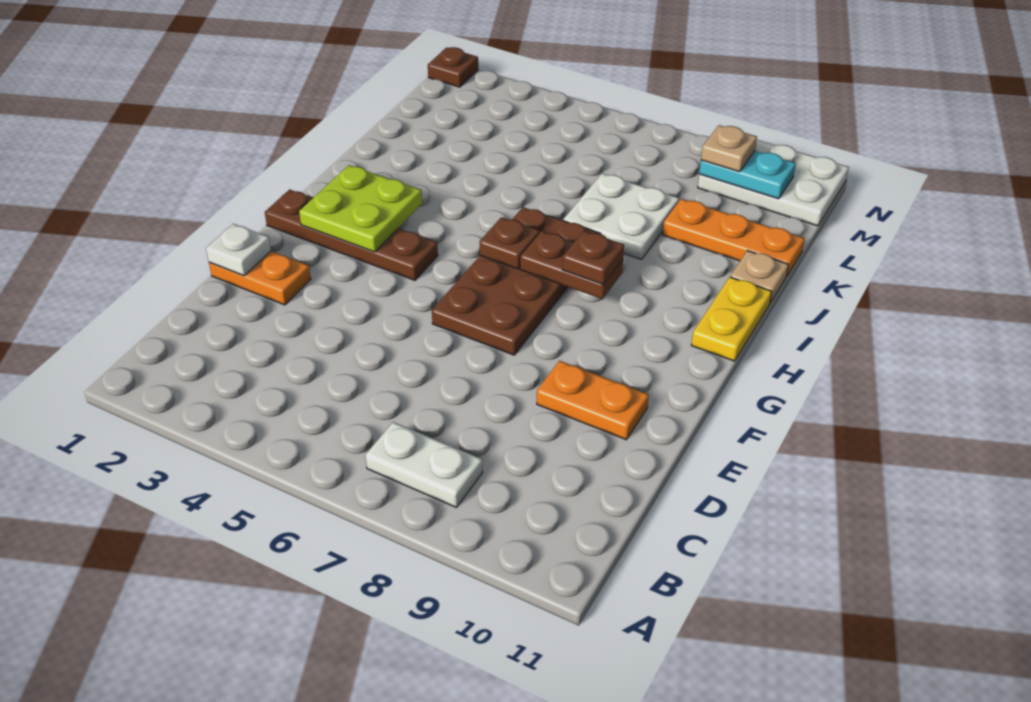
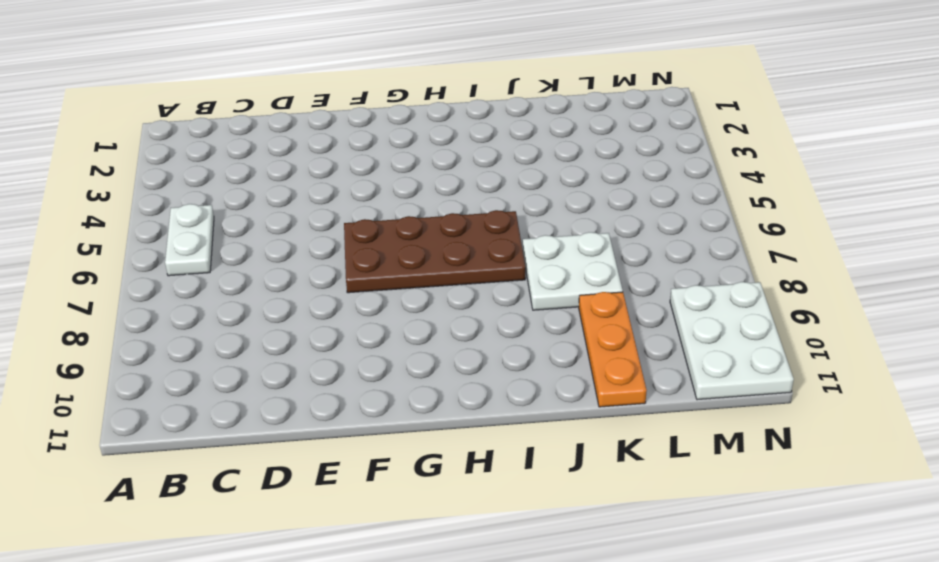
white 1x2 plate [165,204,214,276] -> white 1x2 plate moved to [365,422,483,508]
none -> orange 1x2 plate [209,251,311,305]
none -> orange 1x2 plate [537,361,649,440]
none -> brown 1x4 plate [265,190,438,280]

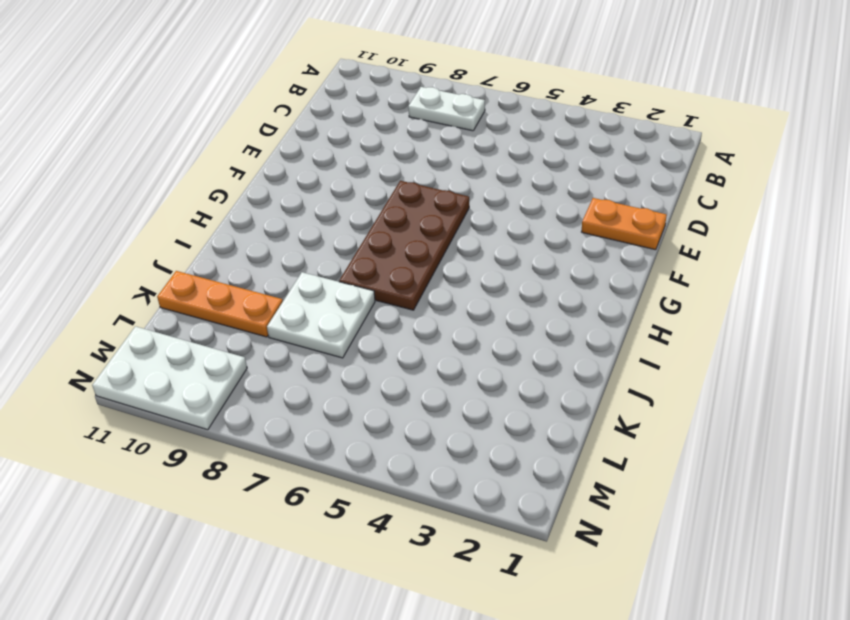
none -> orange 1x2 plate [537,361,649,440]
none -> brown 1x4 plate [265,190,438,280]
none -> yellow 1x2 plate [691,277,772,361]

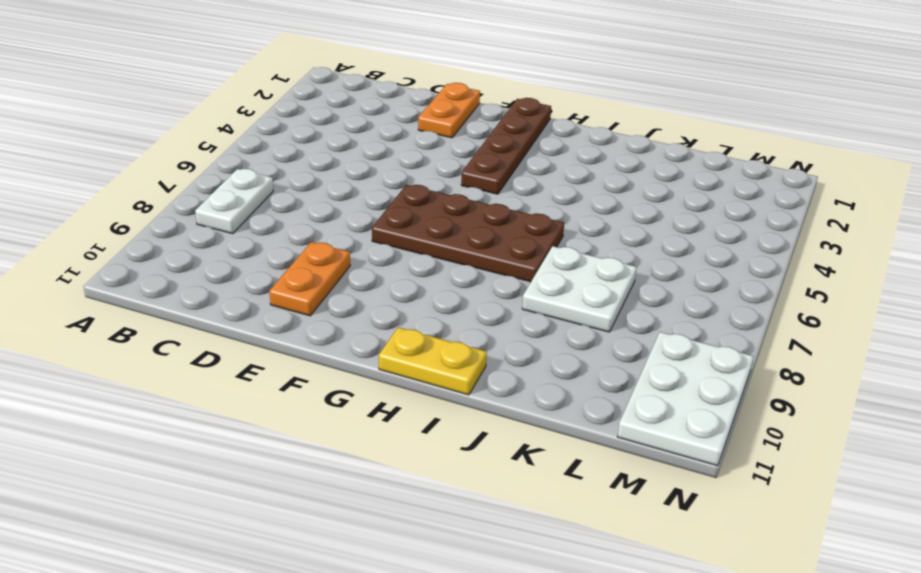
none -> tan 1x1 plate [730,251,789,303]
none -> orange 1x3 plate [663,199,805,276]
none -> brown 1x1 plate [428,47,478,87]

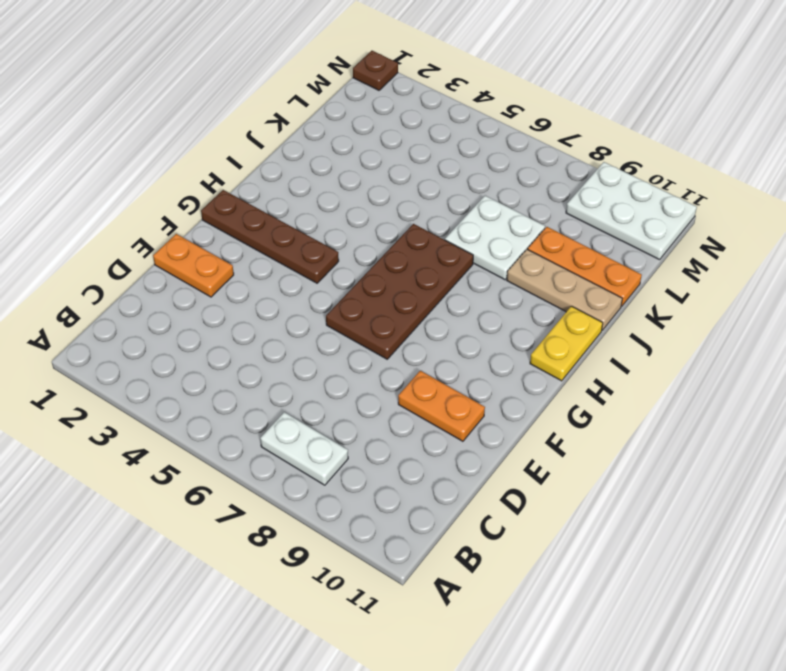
tan 1x3 plate [507,249,622,330] -> tan 1x1 plate [730,251,789,303]
none -> white 1x1 plate [206,224,271,276]
none -> lime 2x2 plate [299,165,422,252]
none -> brown 1x1 plate [480,217,540,269]

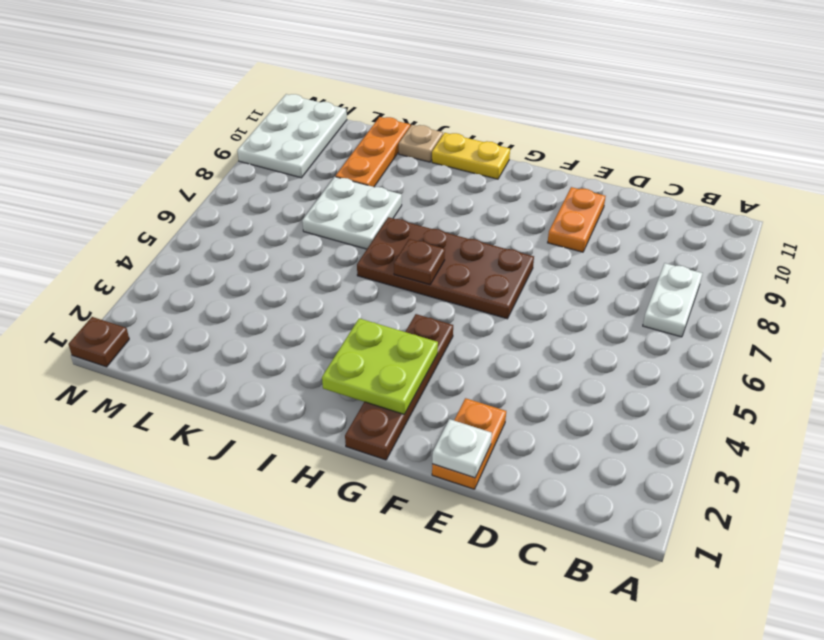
none -> brown 1x2 plate [520,231,623,299]
none -> cyan 1x2 plate [699,151,796,199]
none -> brown 1x1 plate [562,231,624,285]

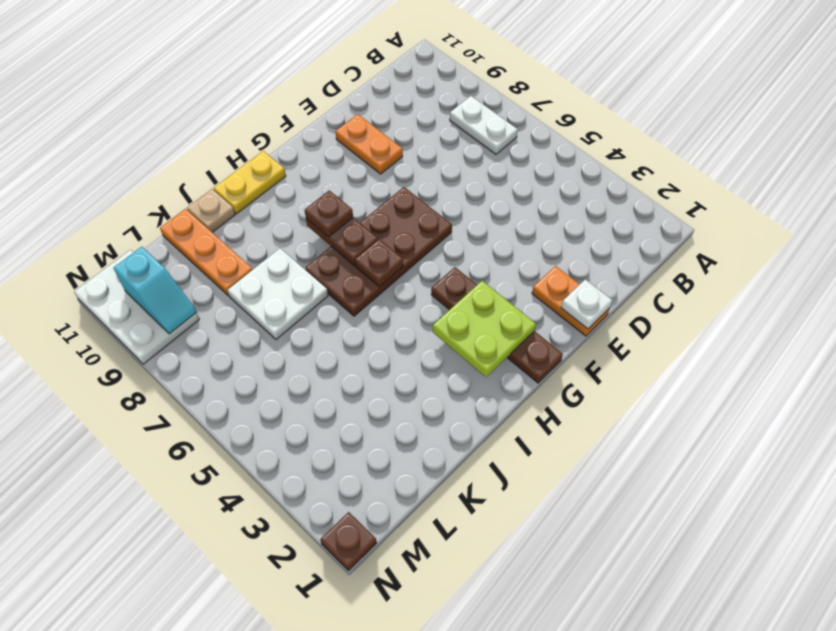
cyan 1x2 slope [114,247,197,334] -> cyan 1x2 plate [699,151,796,199]
none -> tan 1x1 plate [701,125,757,172]

